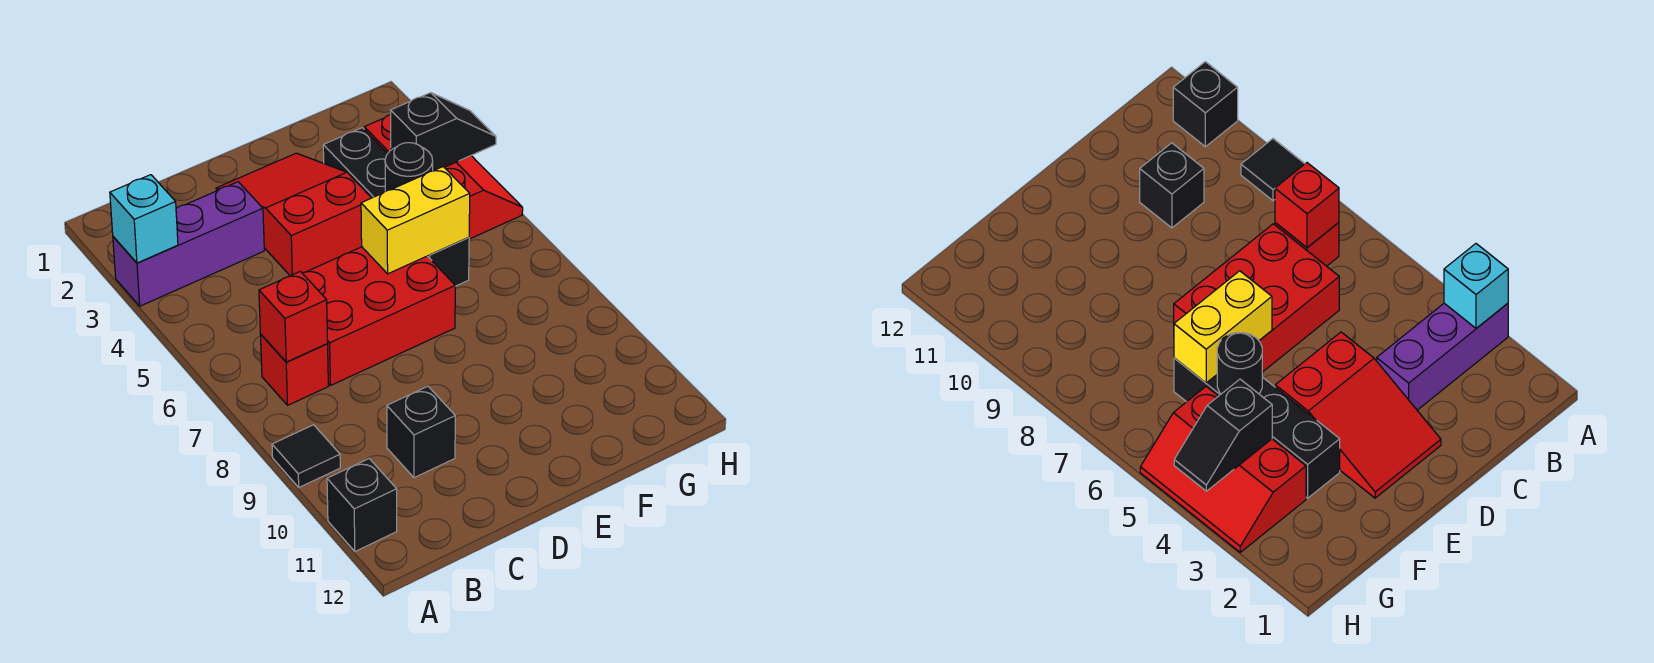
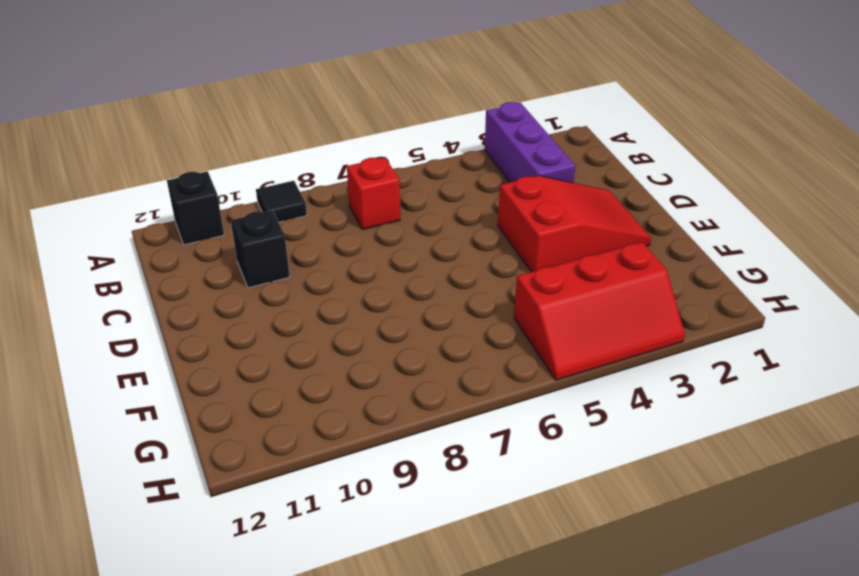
none -> red 2x3 brick [303,247,455,386]
none -> black 1x4 brick [323,128,469,286]
none -> cyan 1x1 brick [110,175,178,263]

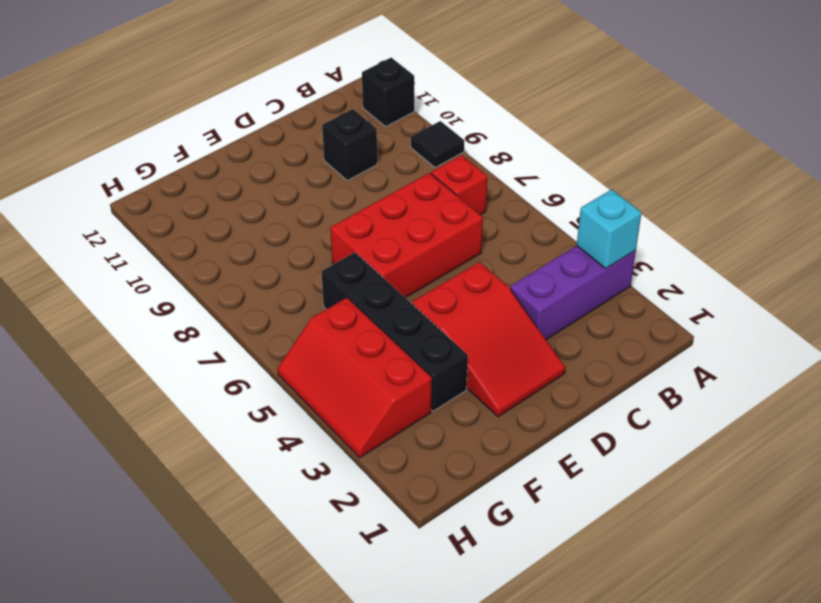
none -> red 1x1 brick [259,271,328,362]
none -> yellow 1x2 brick [361,167,470,274]
none -> black 1x1 round brick [385,143,433,191]

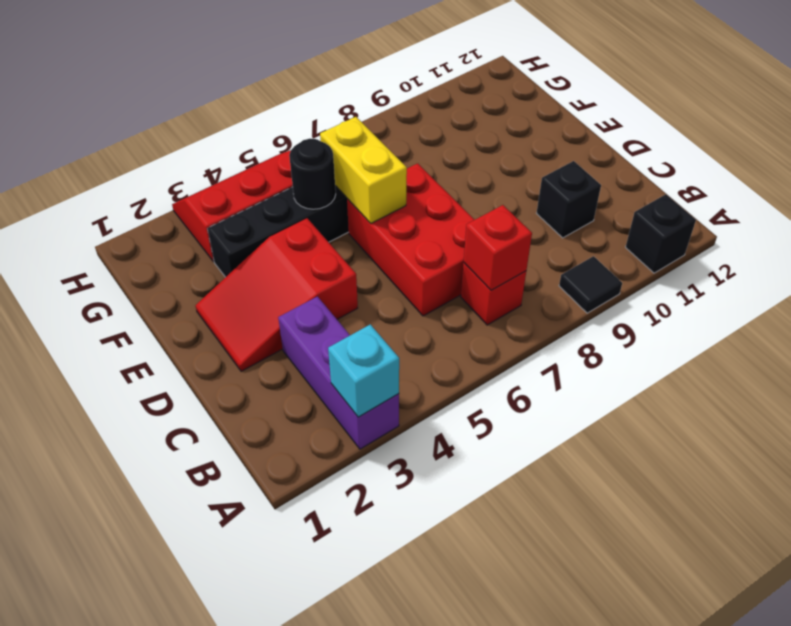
none -> black 1x2 slope [391,93,496,171]

